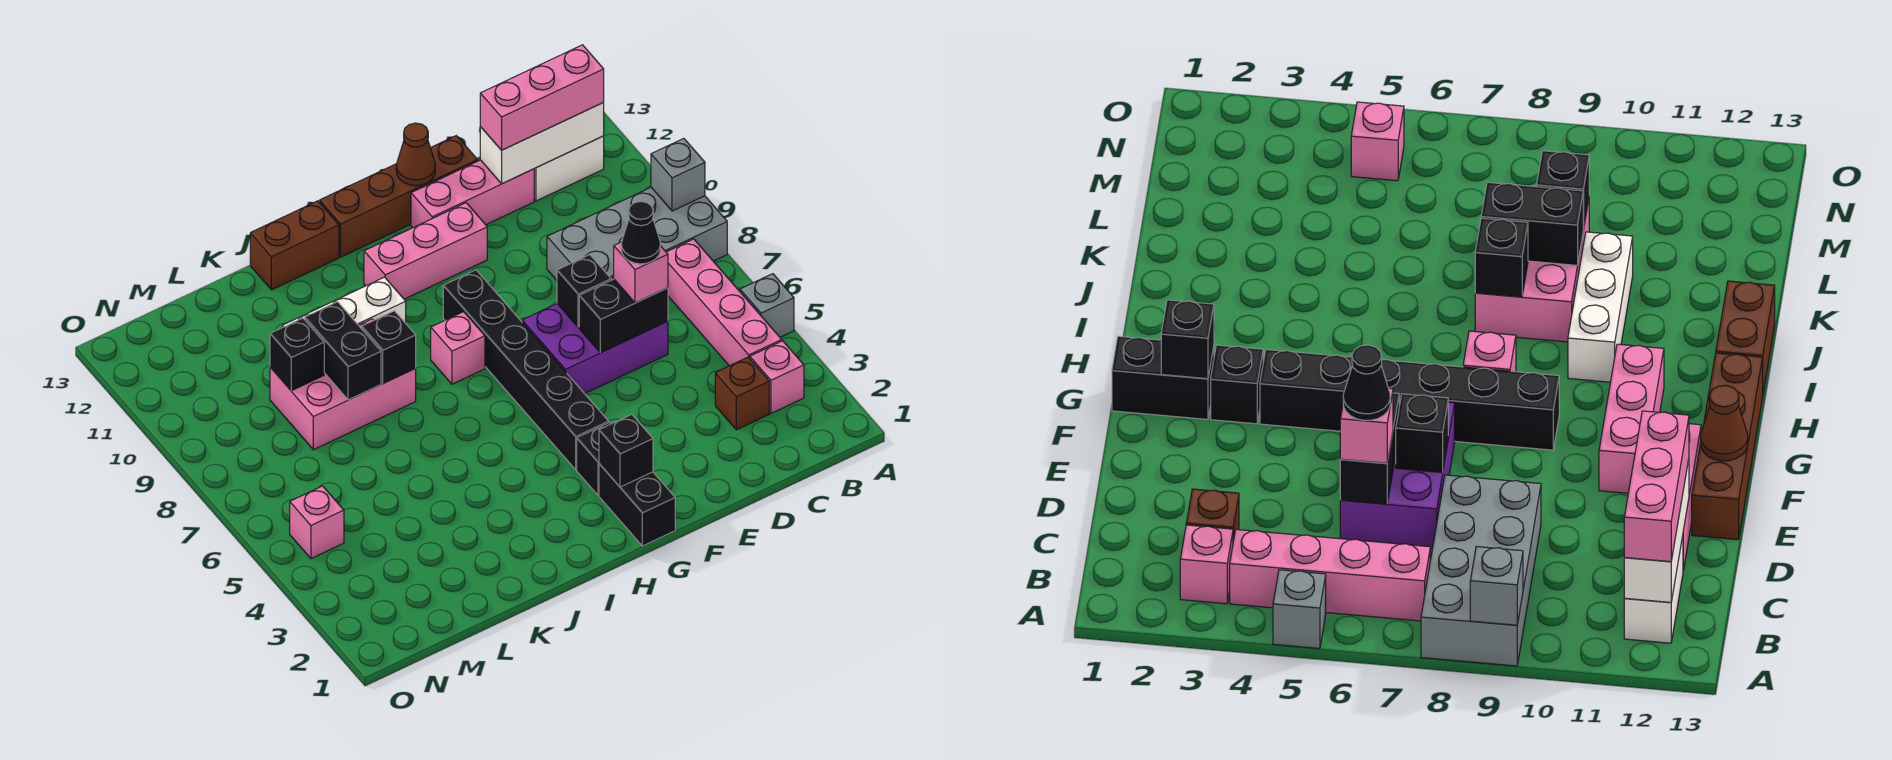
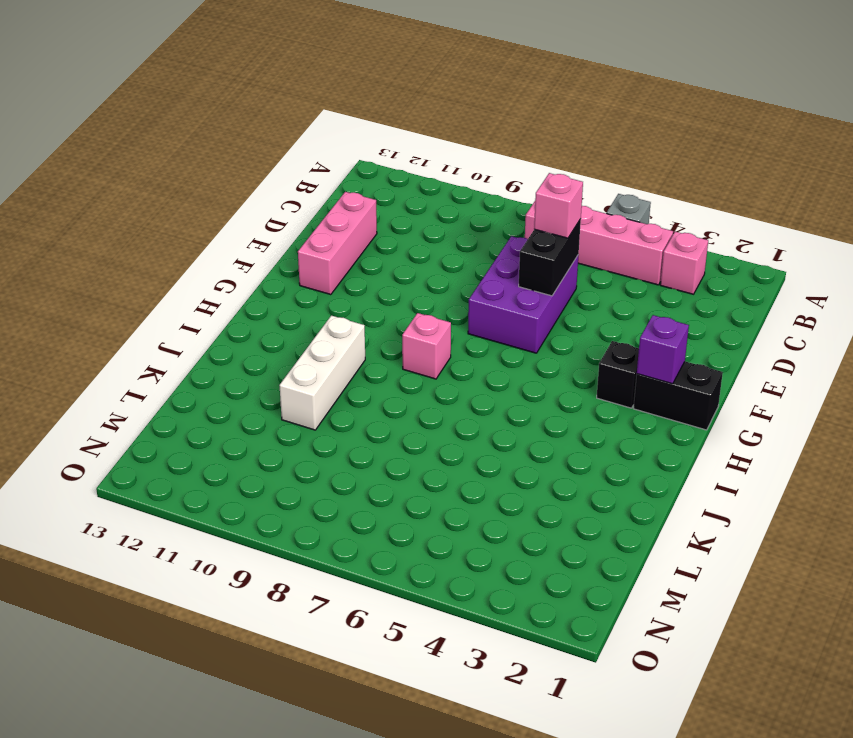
purple 1x1 brick [637,315,689,384] -> black 1x1 brick [599,414,653,487]
none -> grey 2x4 brick [547,188,727,280]
none -> white 1x2 brick [534,136,604,201]
none -> brown 1x1 brick [715,357,769,430]
none -> brown 1x4 brick [320,136,478,257]

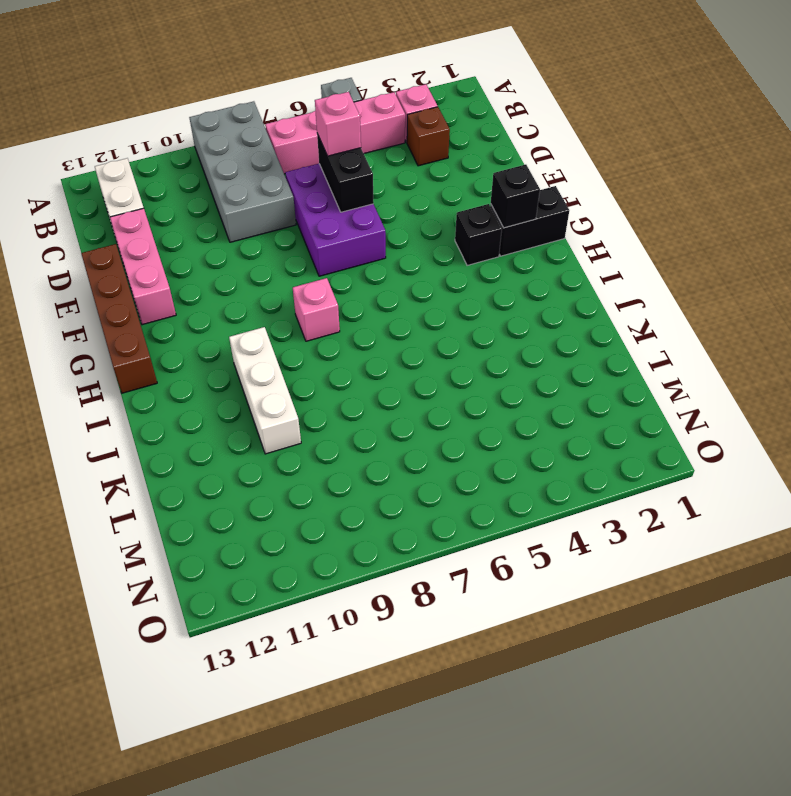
none -> pink 1x3 brick [364,203,487,299]
none -> black 1x6 brick [443,270,609,470]
none -> brown 1x2 brick [250,201,339,290]
none -> pink 2x3 brick [270,319,416,450]

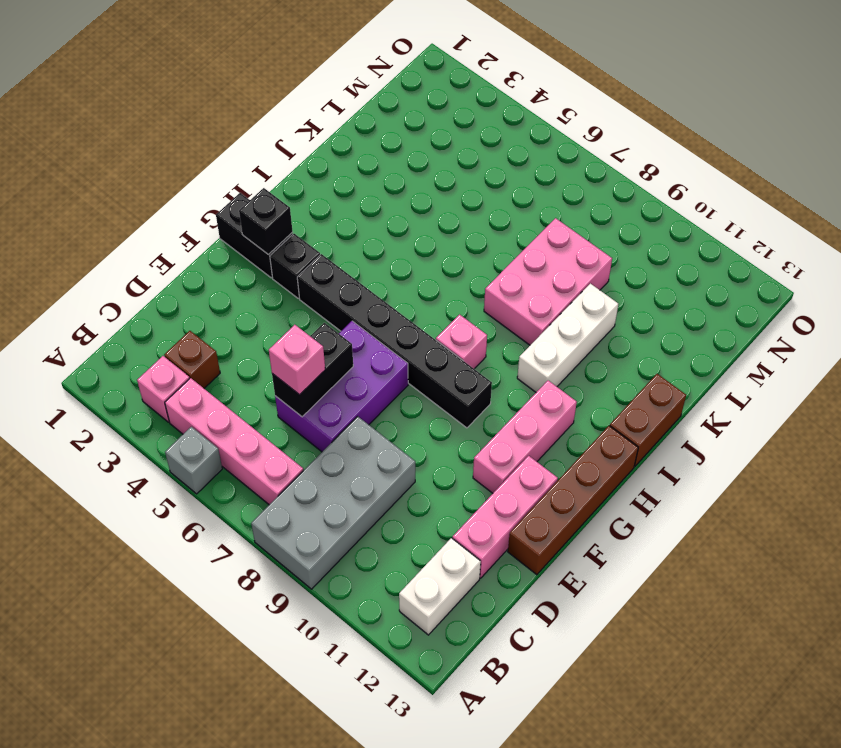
none -> pink 1x1 brick [290,486,344,559]
none -> grey 1x1 brick [651,138,705,211]
none -> white 1x3 brick [480,103,604,184]
none -> black 1x1 brick [557,255,611,327]

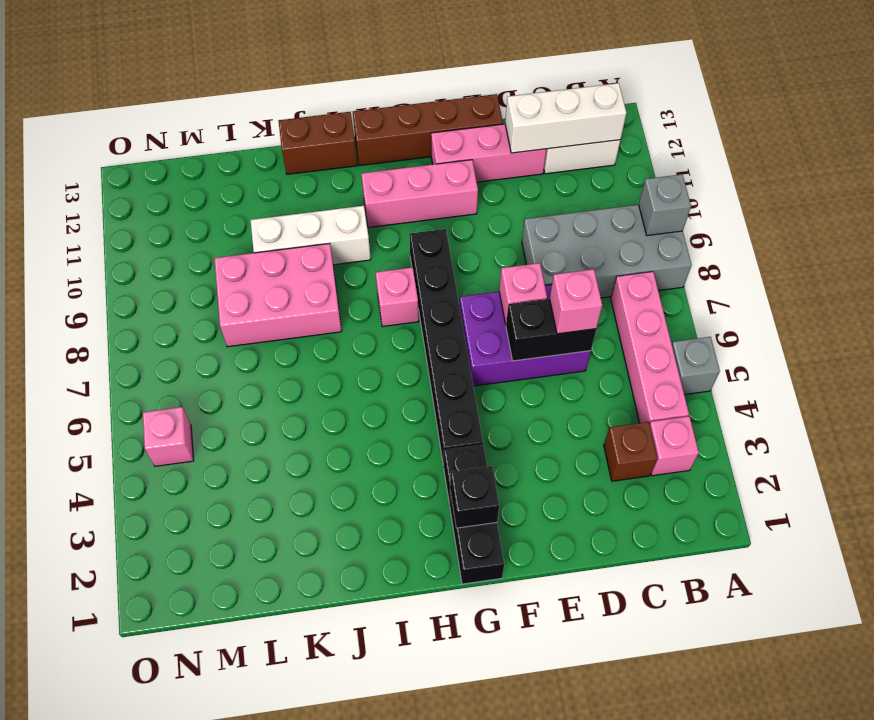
pink 1x1 brick [499,263,547,324] -> black 1x1 brick [557,255,611,327]
none -> brown 1x1 cone [396,123,435,186]
none -> black 1x1 brick [362,311,416,383]
none -> black 1x2 brick [305,302,381,400]
none -> black 1x1 brick [270,318,324,391]

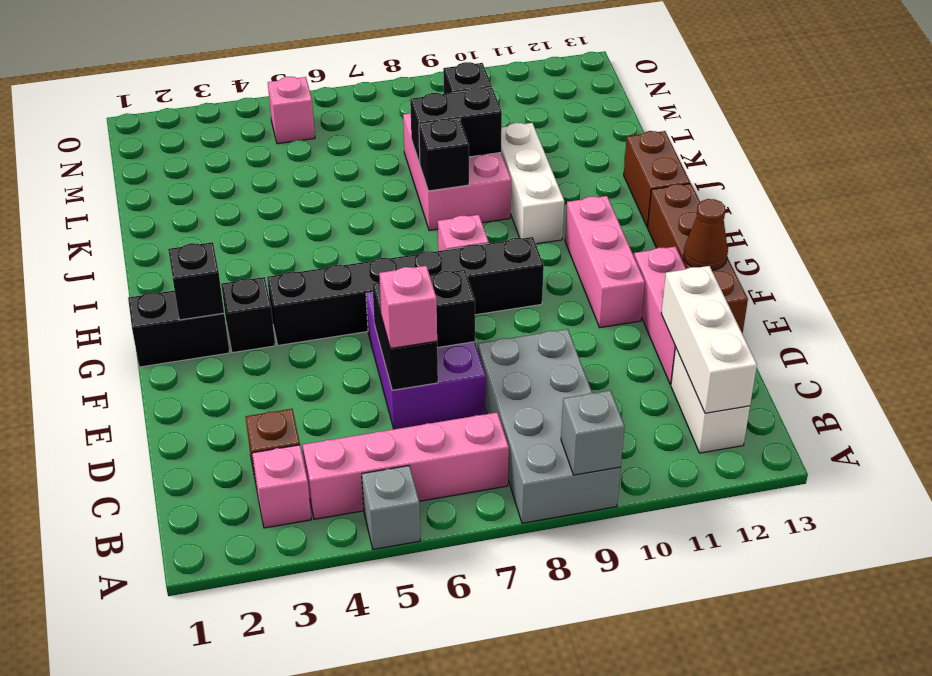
none -> pink 1x3 brick [480,45,604,150]
none -> black 1x1 cone [621,201,660,264]

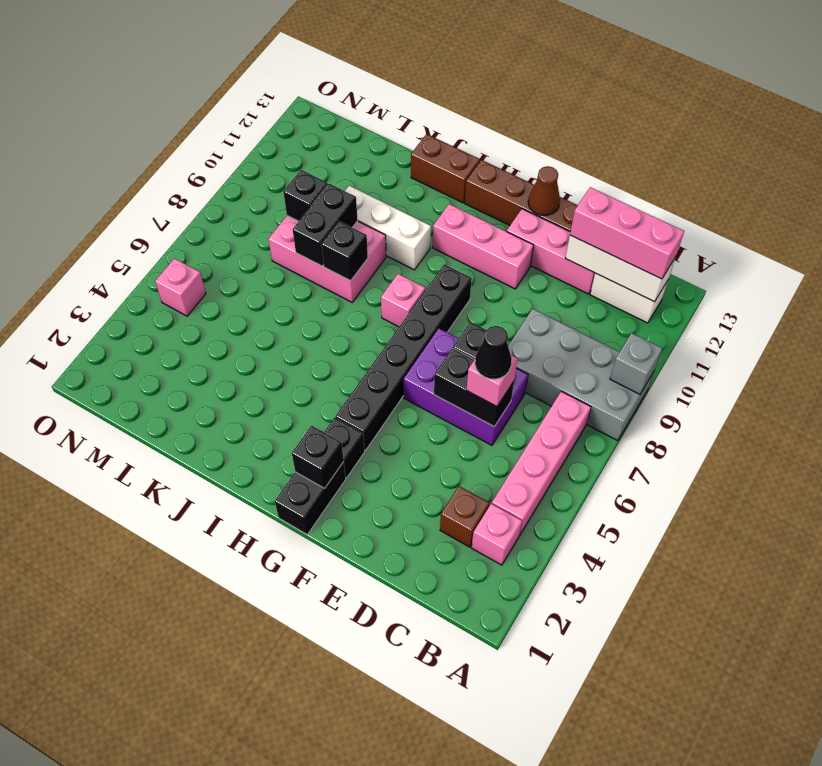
none -> grey 1x1 brick [740,274,794,337]

